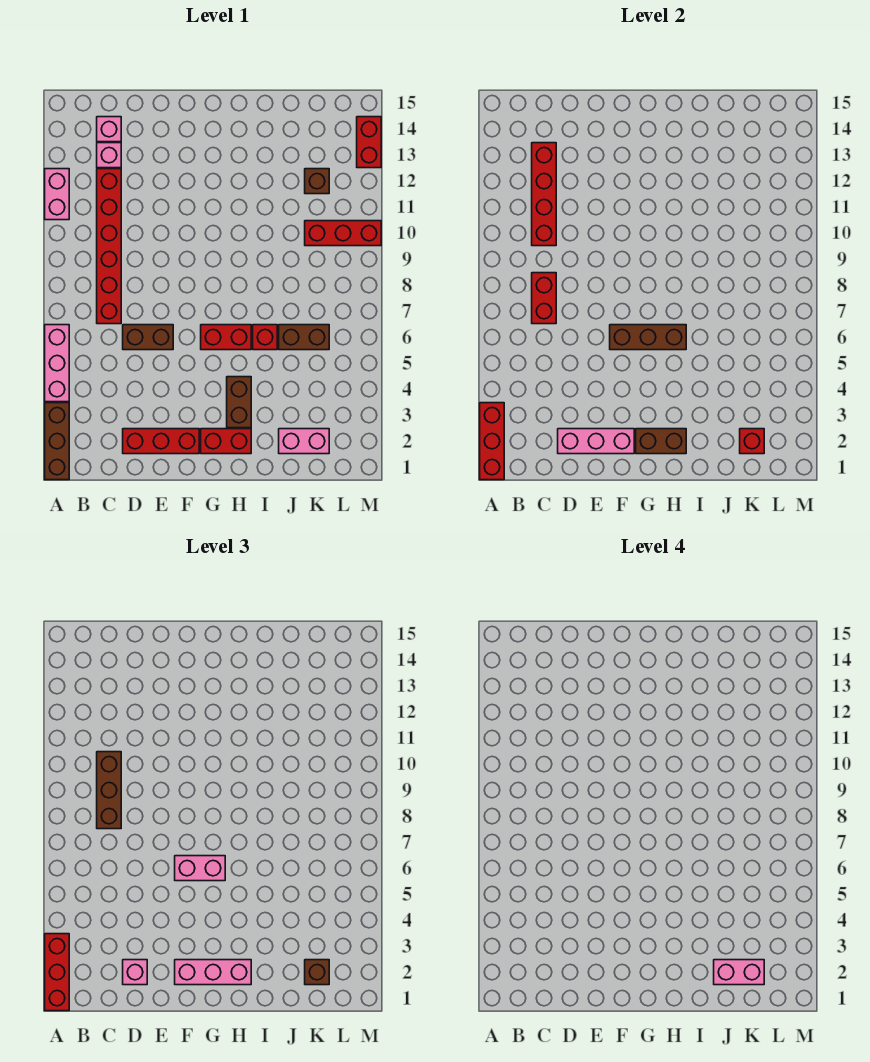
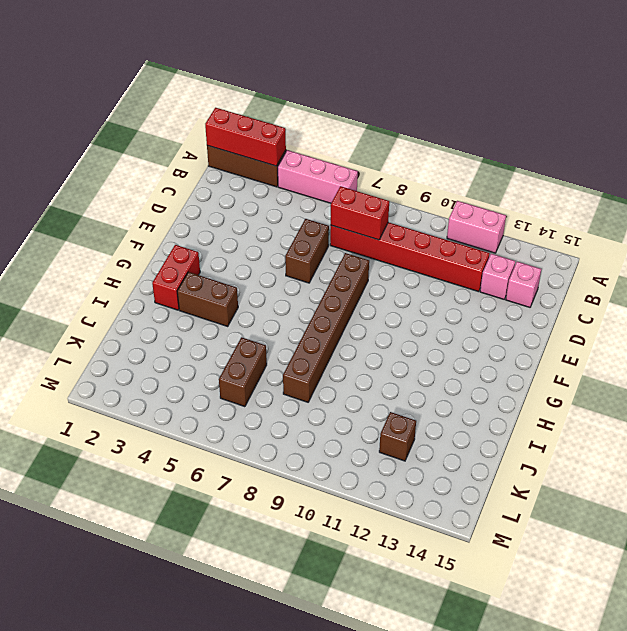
brown 1x6 brick [283,253,369,402] -> none
none -> red 1x3 brick [123,429,199,454]
none -> red 1x2 brick [201,325,251,350]
none -> red 1x1 brick [253,325,277,350]
none -> pink 1x2 brick [279,429,329,454]

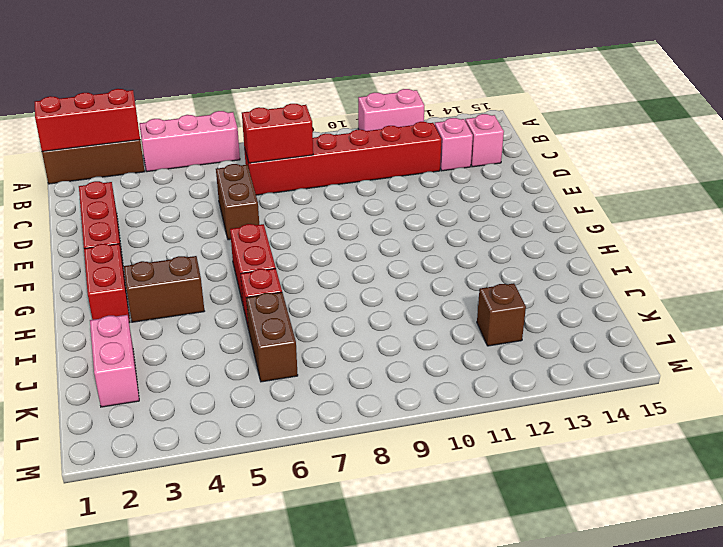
none -> red 1x3 brick [305,221,381,246]
none -> red 1x2 brick [357,117,381,168]
none -> red 1x4 brick [532,143,556,246]
none -> pink 1x3 brick [558,429,634,454]

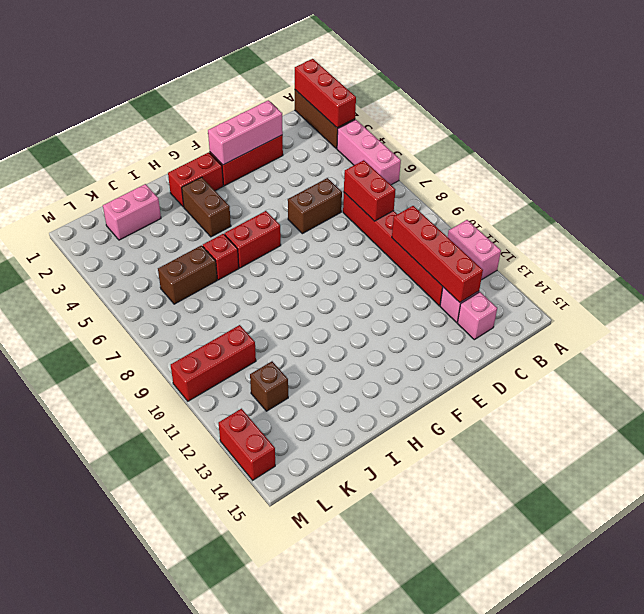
none -> brown 1x3 brick [610,325,686,350]
none -> brown 1x2 brick [636,429,686,454]
none -> red 1x1 brick [740,429,764,454]
none -> red 1x3 brick [45,934,69,1011]

